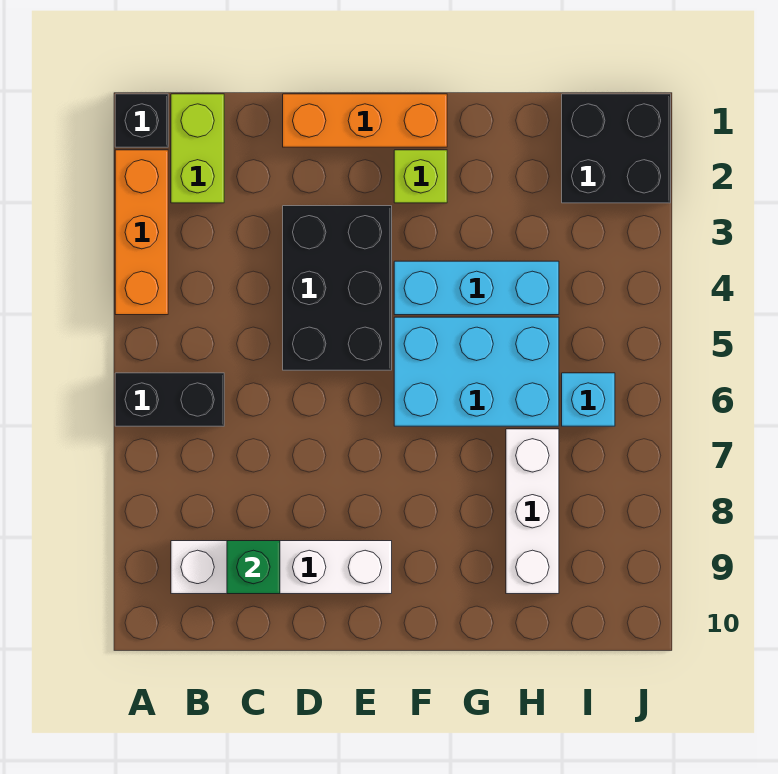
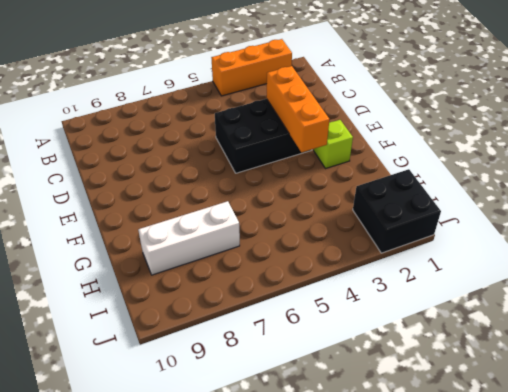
orange 1x3 brick [267,66,329,152] -> orange 1x3 brick moved to [283,94,447,147]
none -> black 1x1 brick [115,94,168,147]
none -> black 1x2 brick [115,373,224,426]
none -> lime 1x2 brick [171,94,224,203]

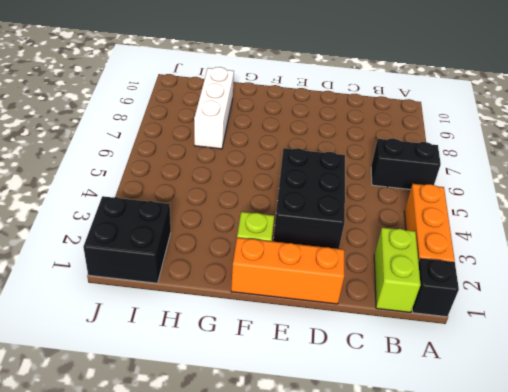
none -> white 1x4 brick [171,541,392,594]
none -> cyan 1x3 brick [394,261,559,315]
none -> cyan 2x3 brick [394,317,559,426]

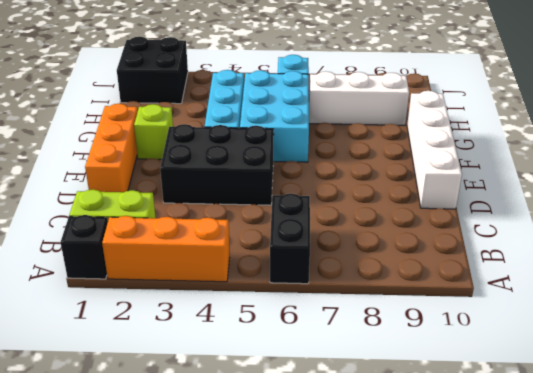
white 1x4 brick [407,91,462,209] -> white 1x4 brick moved to [171,541,392,594]
none -> green 1x1 brick [227,541,280,594]

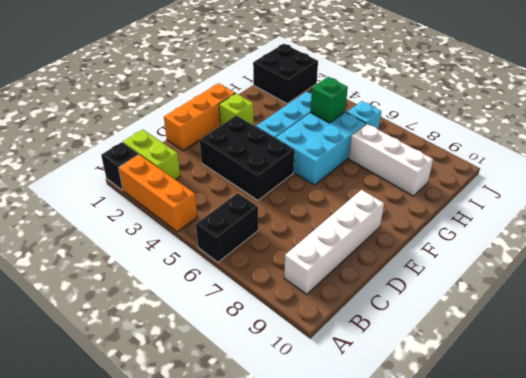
green 1x1 brick [310,77,348,123] -> green 1x1 brick moved to [227,541,280,594]

